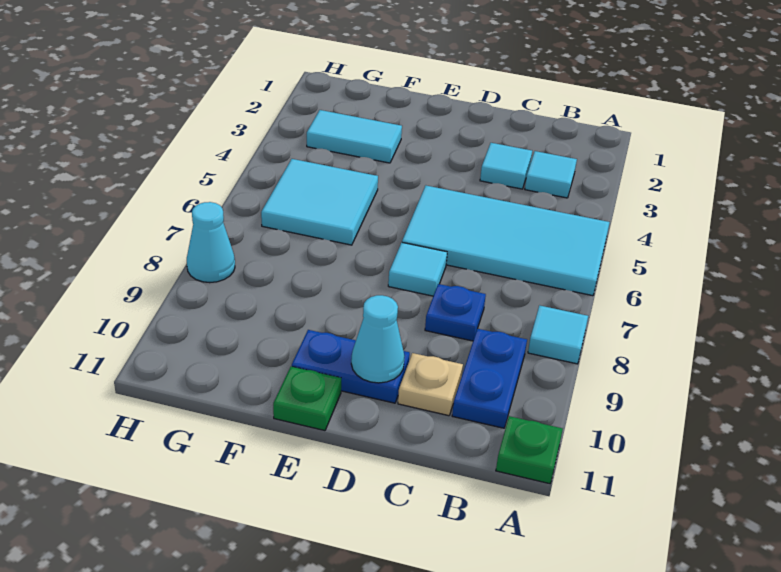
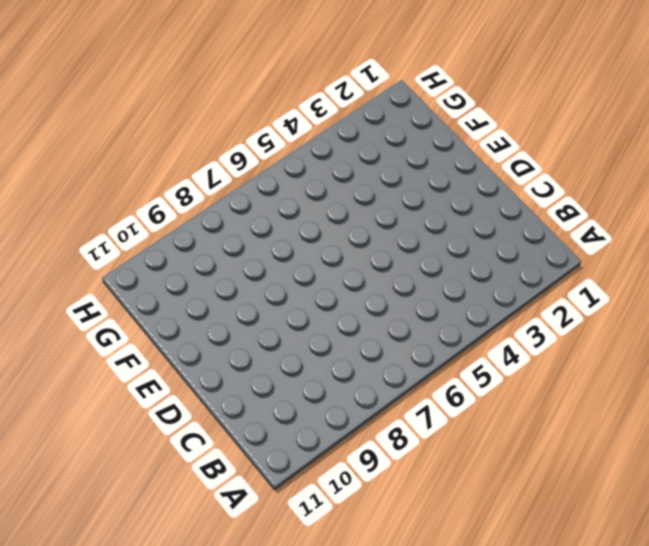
none -> cyan 2x4 tile [402,186,610,296]
none -> cyan 1x1 tile [528,305,588,364]
none -> green 1x1 plate [496,416,563,484]

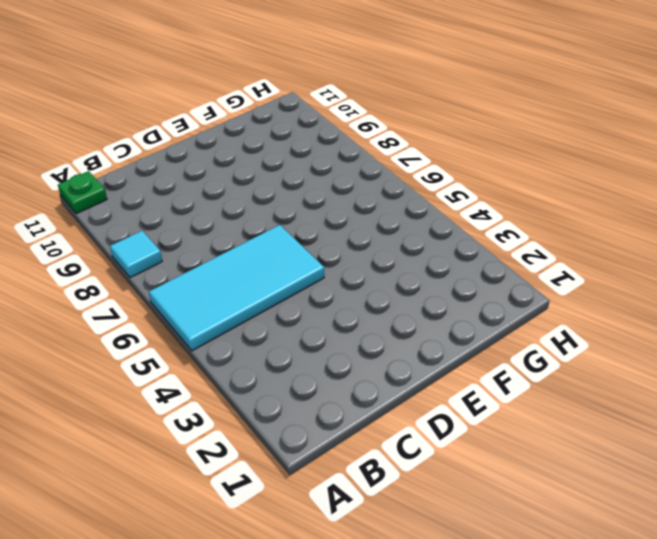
none -> cyan 1x1 tile [525,151,577,198]
none -> blue 1x2 plate [452,329,527,428]
none -> cyan 1x1 tile [480,143,532,189]

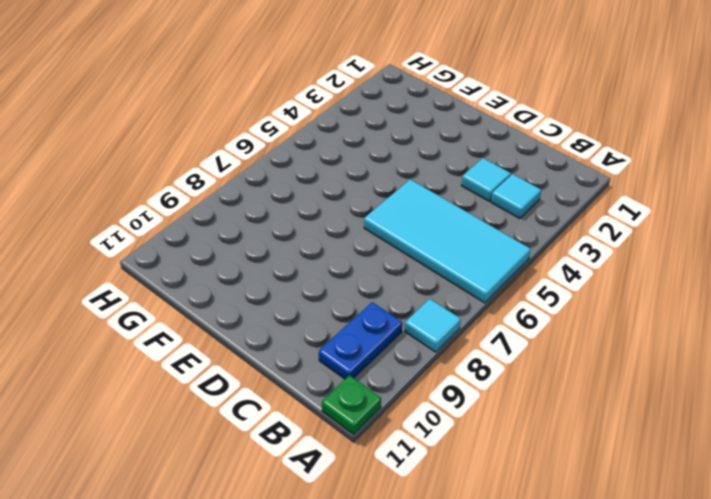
none -> blue 1x1 plate [425,284,486,341]
none -> tan 1x1 plate [398,353,463,416]
none -> cyan 1x1 tile [388,243,447,296]

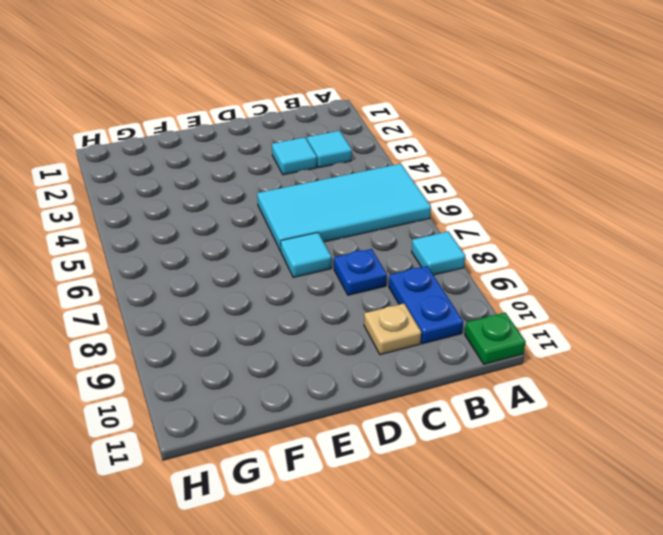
none -> blue 1x2 plate [292,330,410,403]
none -> green 1x1 plate [273,366,341,431]
none -> cyan 1x2 tile [307,110,402,163]

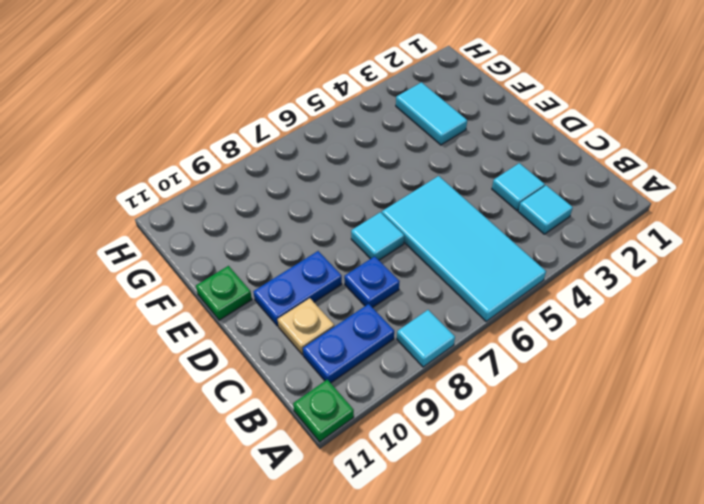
blue 1x2 plate [253,251,342,326] -> blue 1x2 plate turned to [292,330,410,403]
none -> cyan 2x2 tile [261,159,378,245]
none -> cyan 1x1 cone [187,202,235,283]
none -> cyan 1x1 cone [351,295,404,383]

